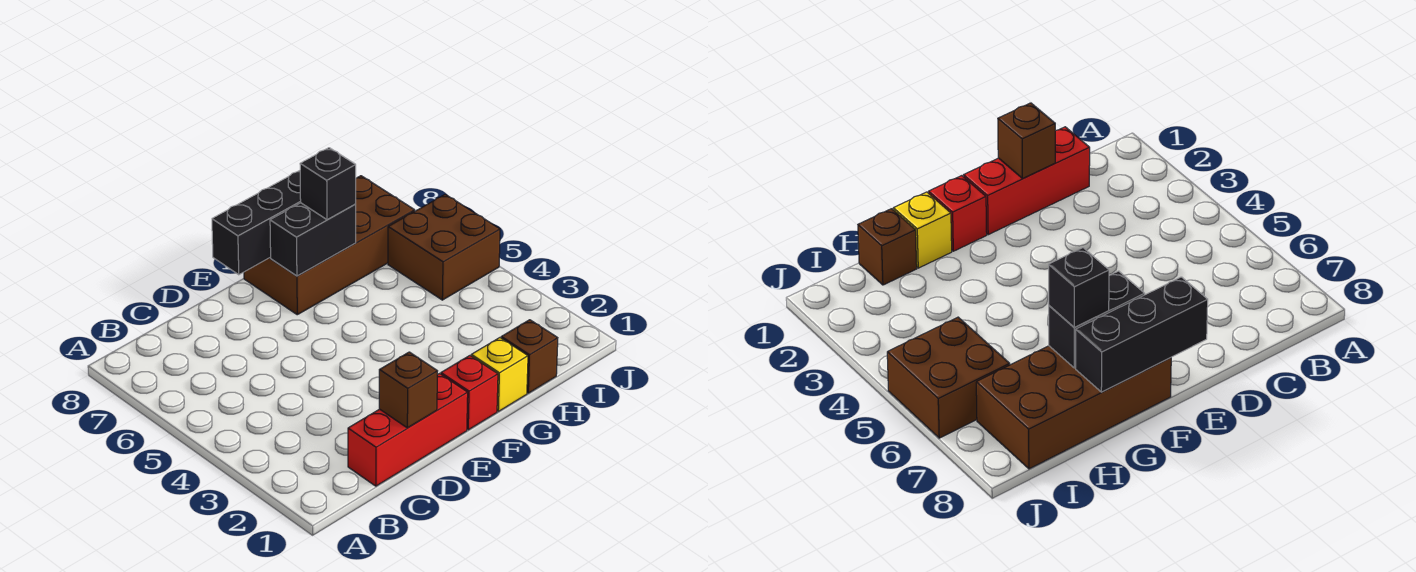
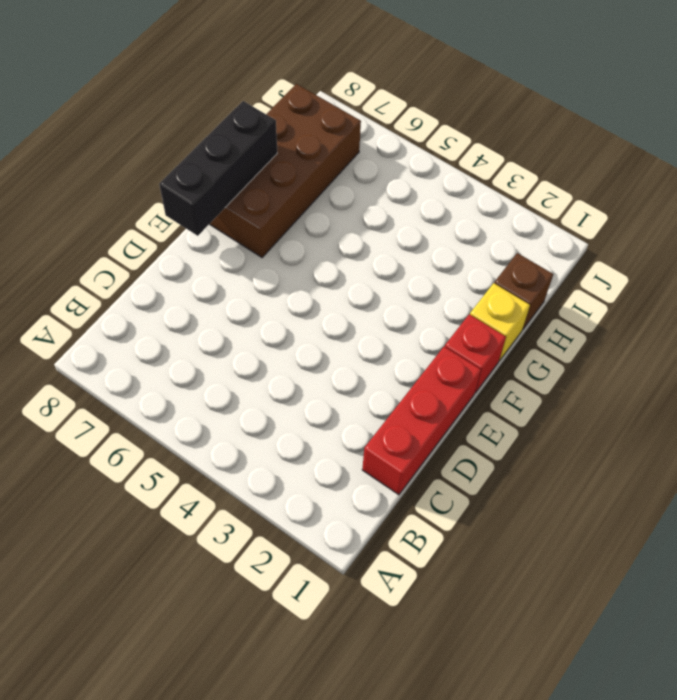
none -> brown 2x2 brick [388,194,500,300]
none -> brown 1x1 brick [379,352,437,428]

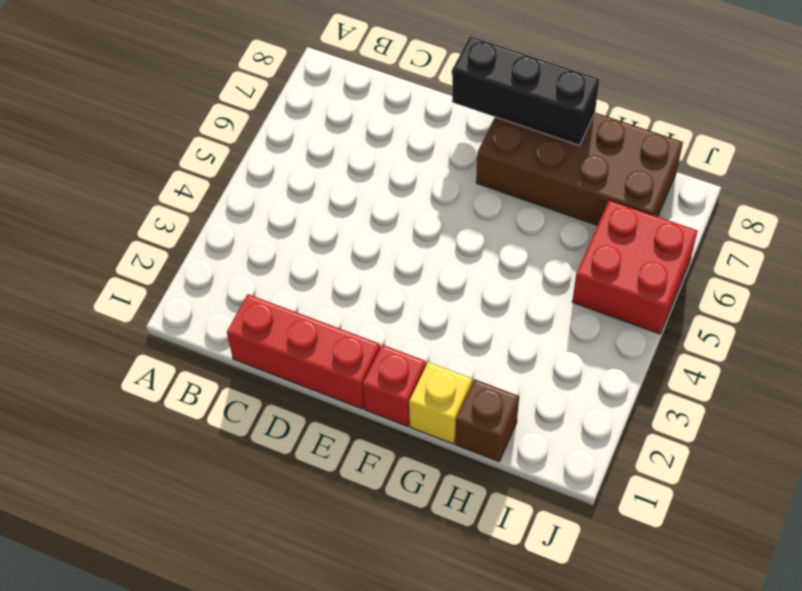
red 2x2 brick [572,200,698,334] -> brown 2x2 brick [388,194,500,300]
none -> brown 1x1 brick [379,352,437,428]
none -> black 1x2 brick [270,203,356,276]

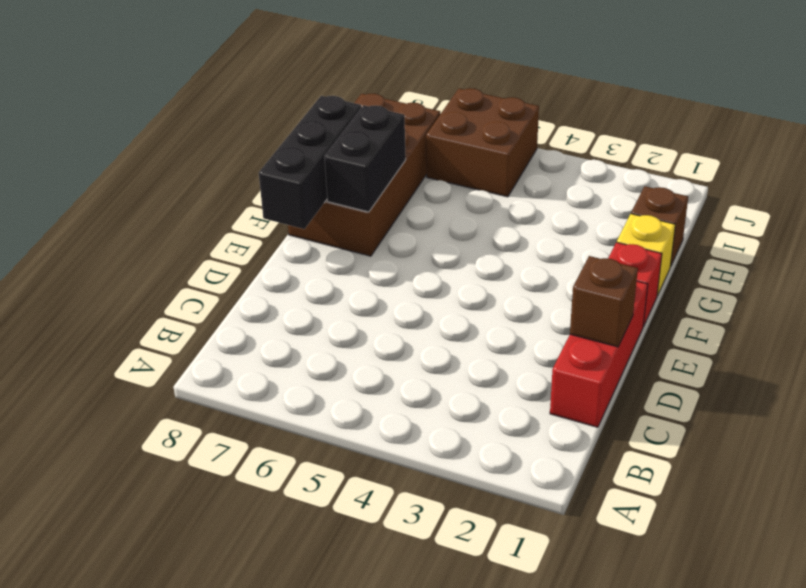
none -> black 1x1 brick [300,148,356,220]

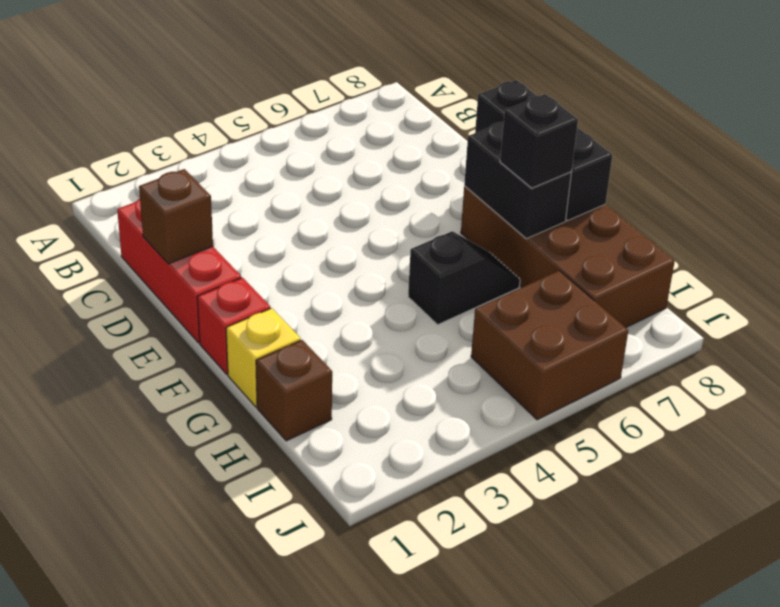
black 1x2 slope [408,231,520,325] -> none

